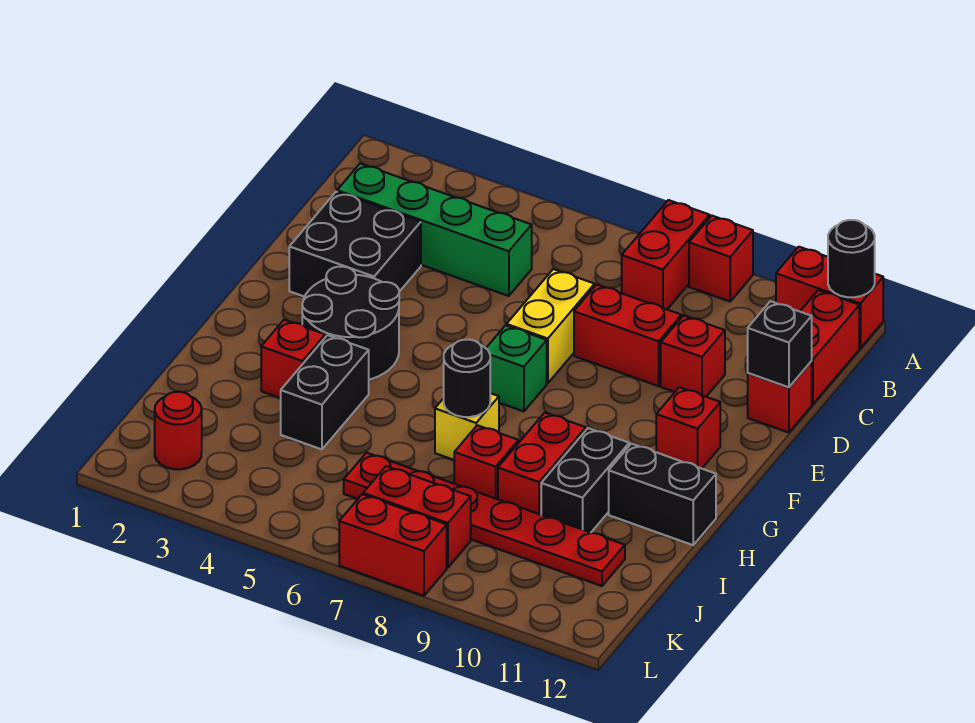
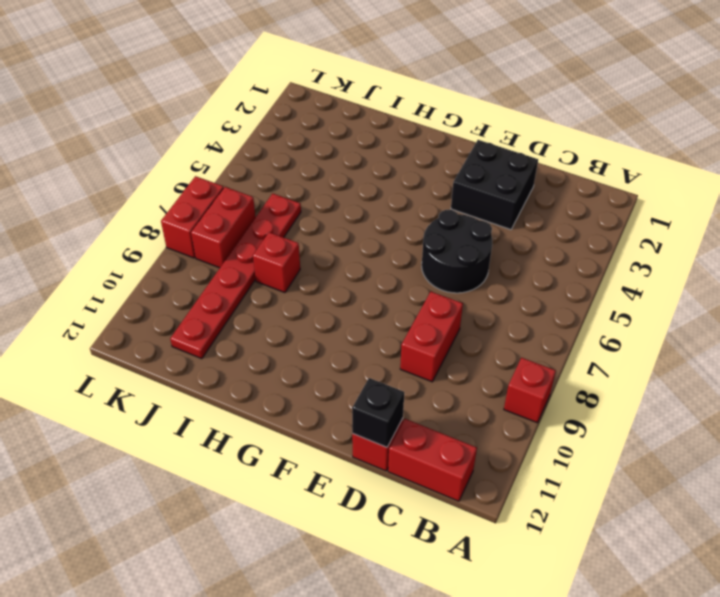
black 2x2 round brick [422,210,492,293] -> black 2x2 round brick moved to [302,267,399,380]
none -> red 1x2 brick [622,200,710,309]
none -> red 1x2 brick [776,247,883,348]
none -> green 1x4 brick [337,164,532,296]

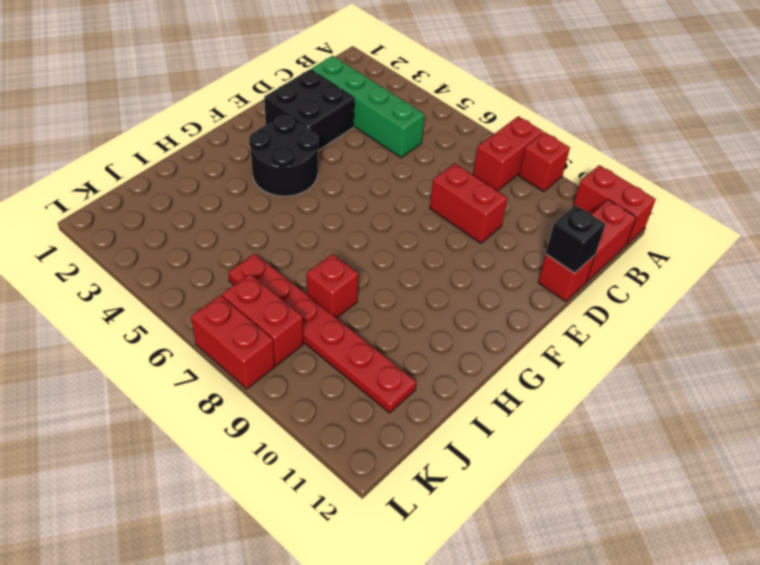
none -> yellow 1x2 brick [507,269,595,383]
none -> red 1x1 brick [661,316,725,397]
none -> green 1x1 brick [486,325,547,411]

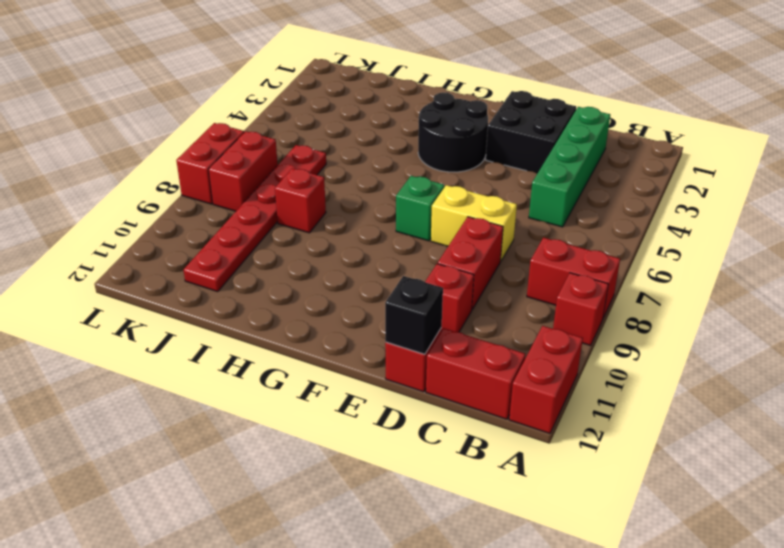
none -> red 1x1 brick [656,387,720,469]
none -> red 1x1 brick [261,320,325,398]
none -> black 1x2 brick [281,335,369,449]

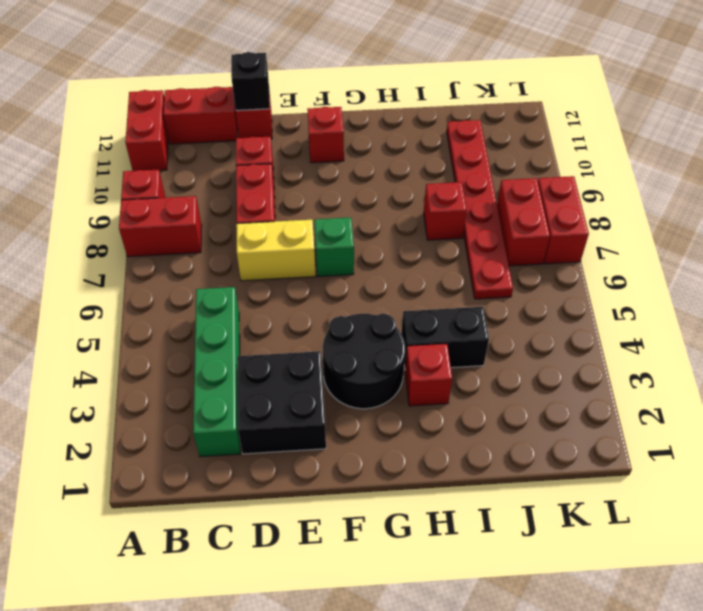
none -> yellow 1x1 brick [435,393,499,460]
none -> red 1x2 brick [498,413,586,515]
none -> black 1x2 brick [541,428,629,532]

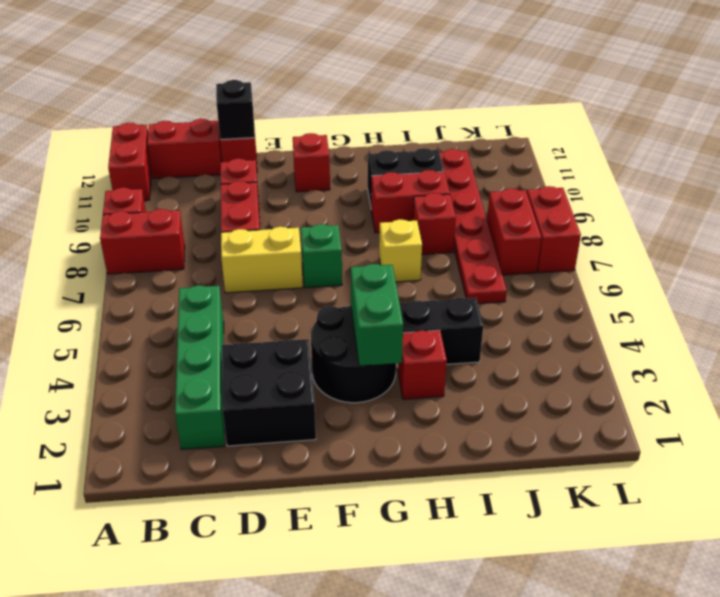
green 1x2 brick [351,264,403,366] -> none
none -> black 1x2 brick [609,444,716,545]
none -> red 1x1 round brick [155,392,202,469]
none -> black 1x1 round brick [828,220,875,297]

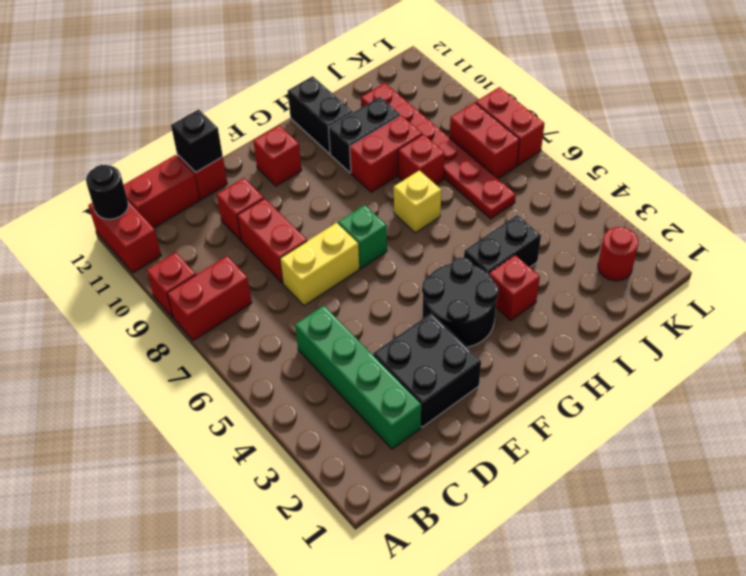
none -> black 1x1 round brick [444,340,490,417]

